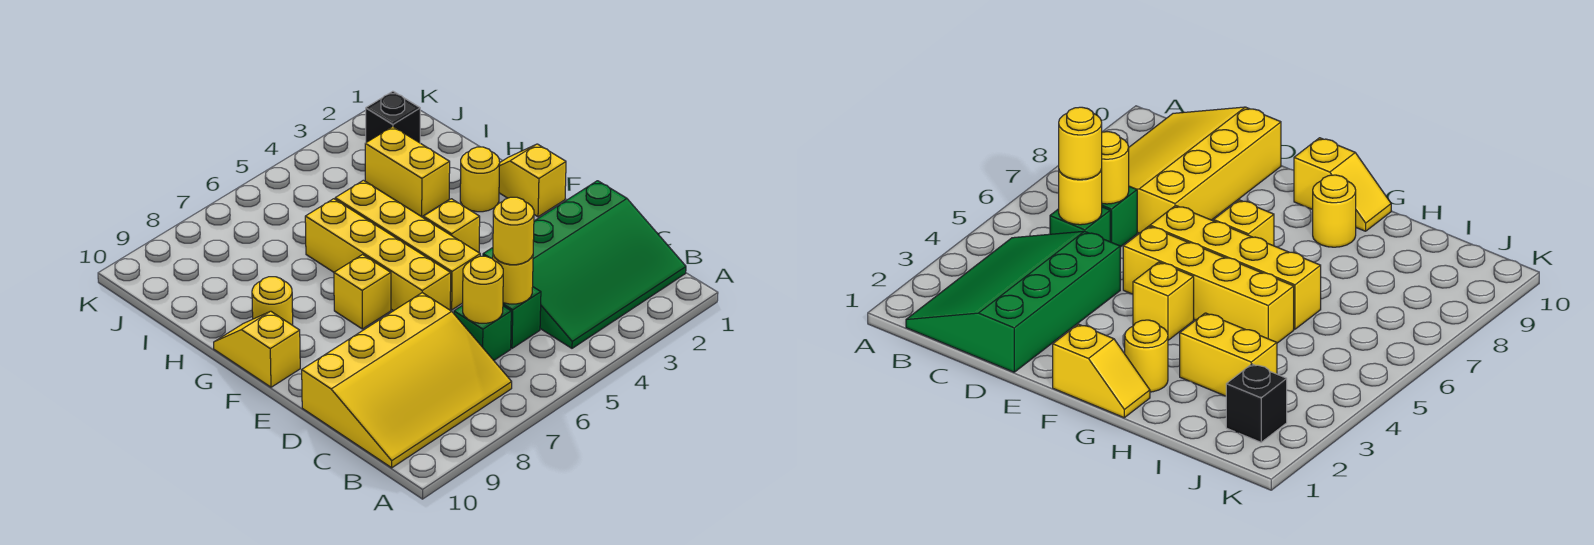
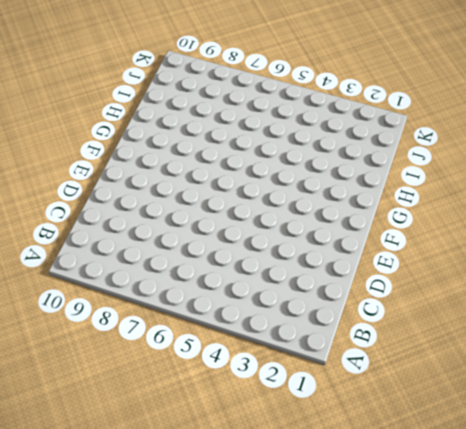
none -> green 3x4 slope [483,181,686,348]
none -> yellow 3x4 slope [302,293,512,468]
none -> green 1x1 brick [503,287,541,348]

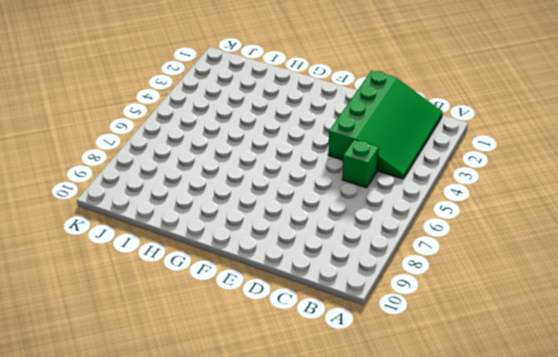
none -> yellow 3x4 slope [302,293,512,468]
none -> green 1x1 brick [454,305,511,360]
none -> yellow 1x4 brick [335,180,480,310]

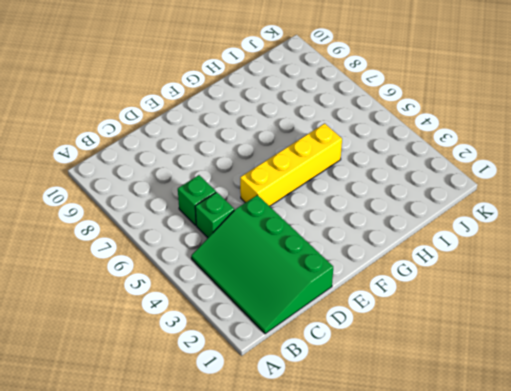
none -> yellow 3x4 slope [302,293,512,468]
none -> yellow 1x4 brick [305,199,451,311]
none -> yellow 1x2 slope [499,144,566,217]

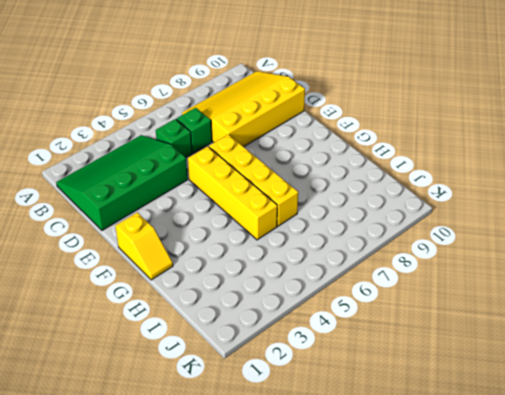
none -> yellow 1x1 brick [423,199,480,253]
none -> yellow 1x1 brick [334,255,391,329]
none -> yellow 1x2 slope [214,311,300,387]

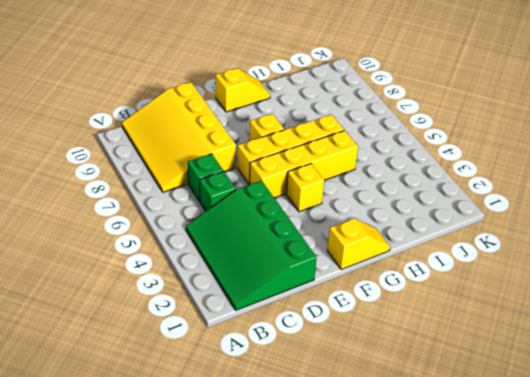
none -> yellow 1x1 round brick [460,147,500,212]
none -> yellow 1x1 round brick [252,277,293,325]
none -> yellow 1x2 brick [365,127,450,217]

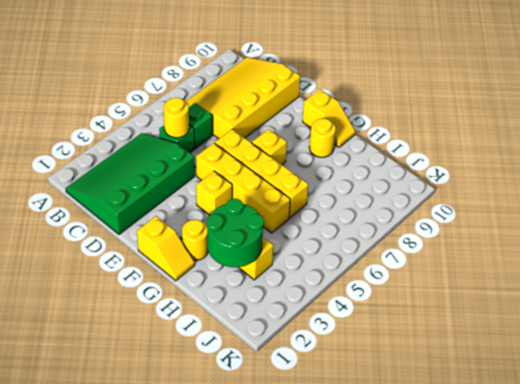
green 2x2 round brick [206,199,264,267] -> none
none -> black 1x1 brick [366,91,420,143]
none -> yellow 1x1 round brick [463,256,503,323]
none -> yellow 1x1 round brick [493,197,534,265]

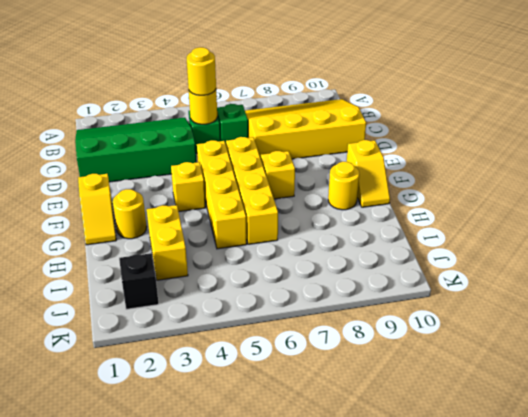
none -> yellow 1x1 round brick [463,256,503,323]

